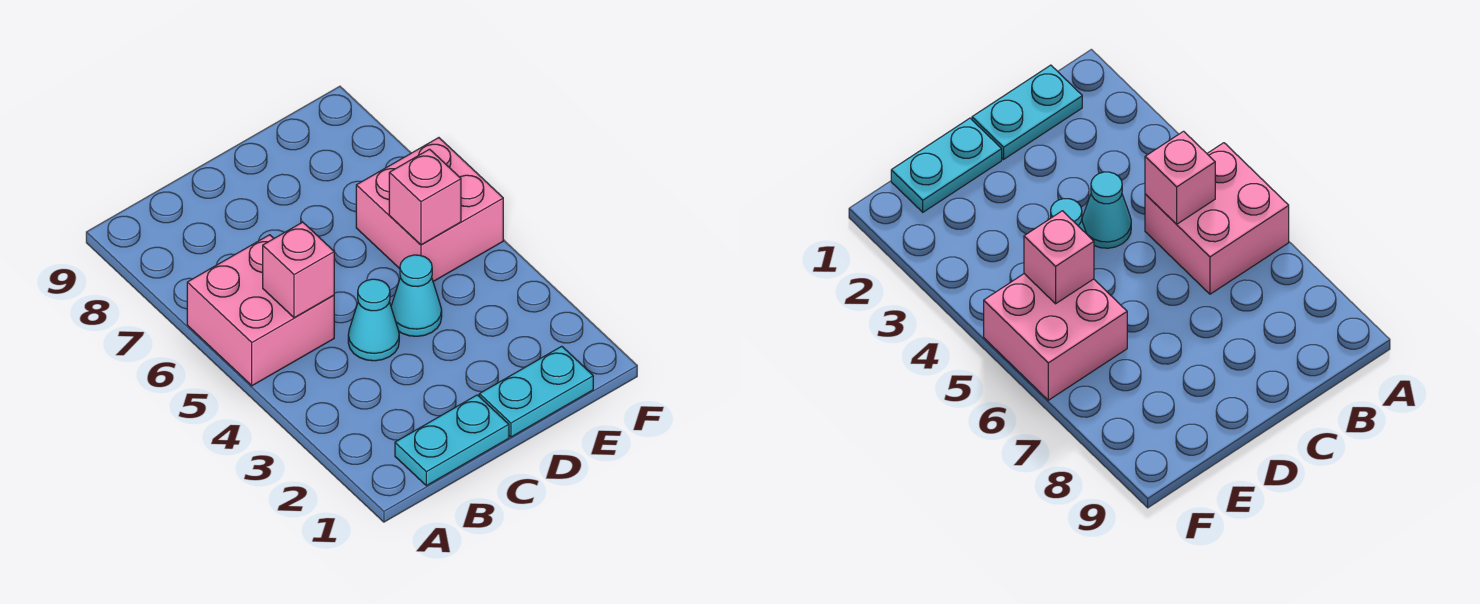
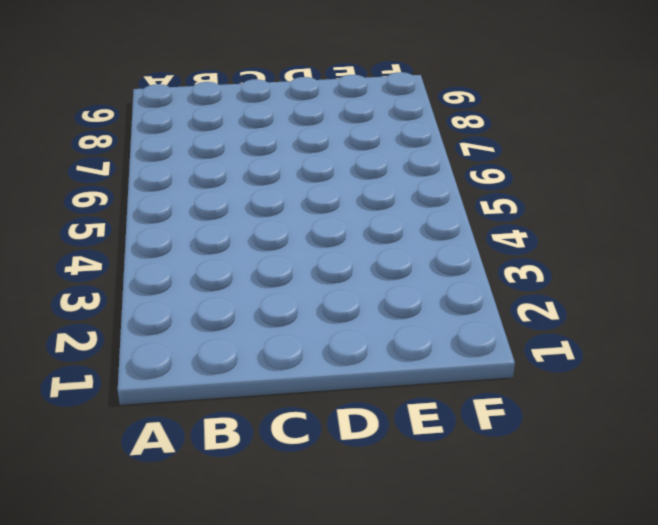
none -> pink 2x2 brick [187,235,334,386]
none -> cyan 1x2 plate [395,395,509,486]

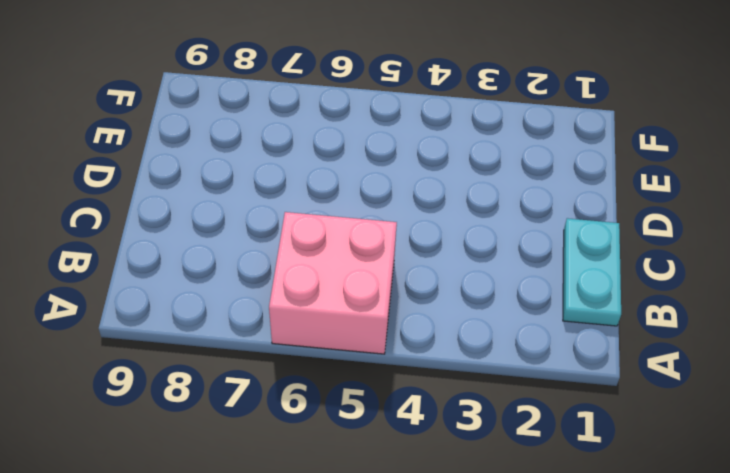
none -> cyan 1x1 cone [348,279,399,361]
none -> cyan 1x2 plate [479,346,593,437]

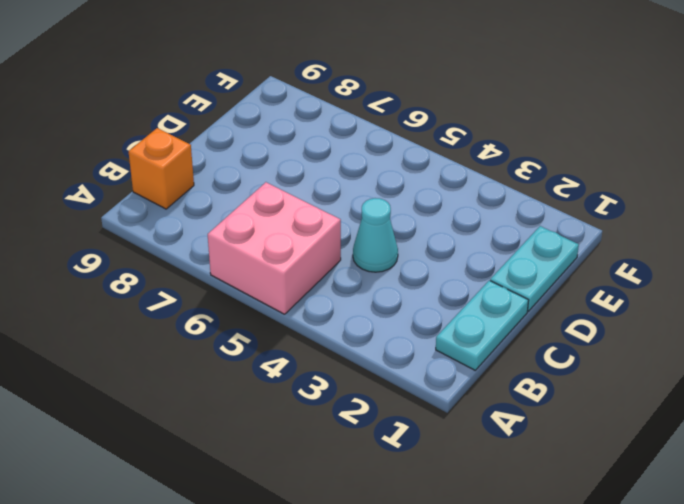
orange 1x1 brick [129,128,194,209] -> none
none -> cyan 1x1 cone [391,255,442,336]
none -> pink 2x2 brick [356,138,503,281]

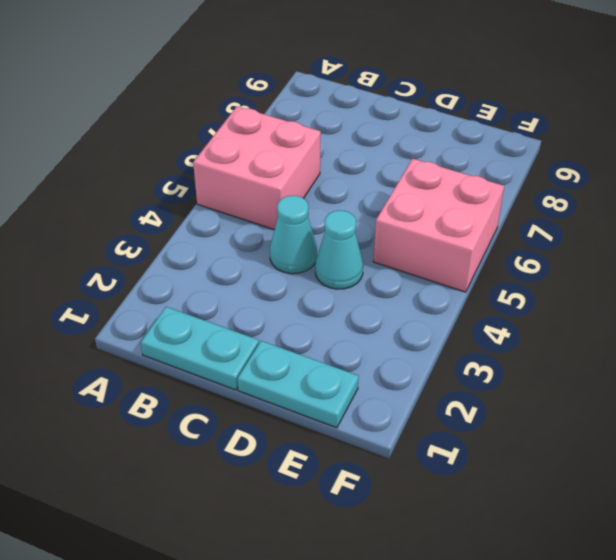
none -> pink 1x1 brick [263,222,334,318]
none -> pink 1x1 brick [389,149,461,245]

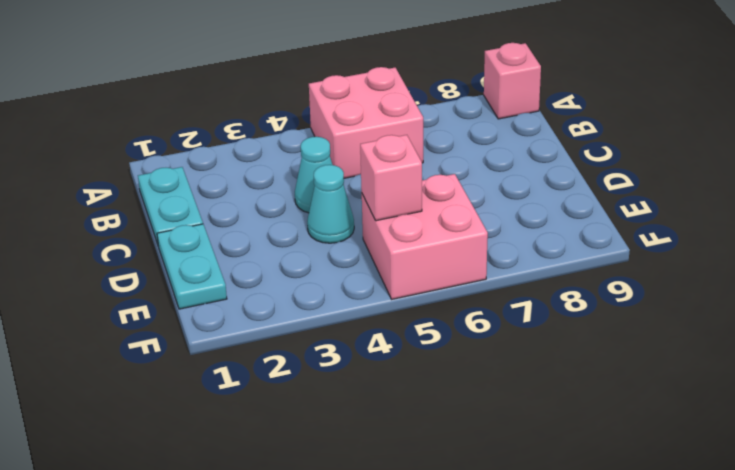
pink 1x1 brick [484,43,541,119] -> pink 1x1 brick moved to [263,222,334,318]

